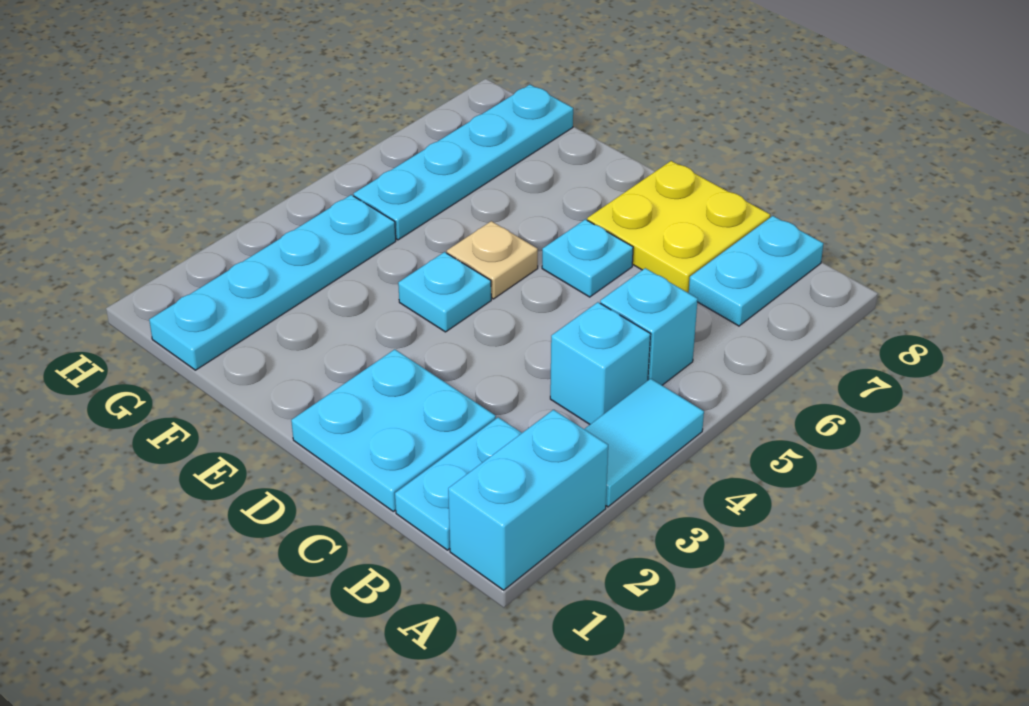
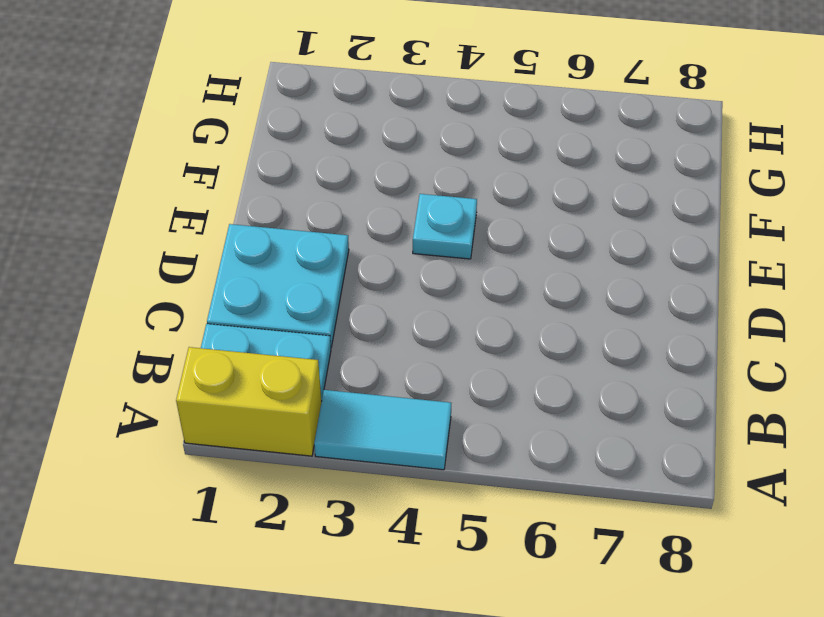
yellow 1x2 brick [176,347,322,456] -> cyan 1x2 brick [448,410,608,590]
none -> cyan 1x1 brick [550,302,650,424]
none -> cyan 1x1 brick [600,268,698,385]
none -> cyan 1x2 plate [689,216,823,326]

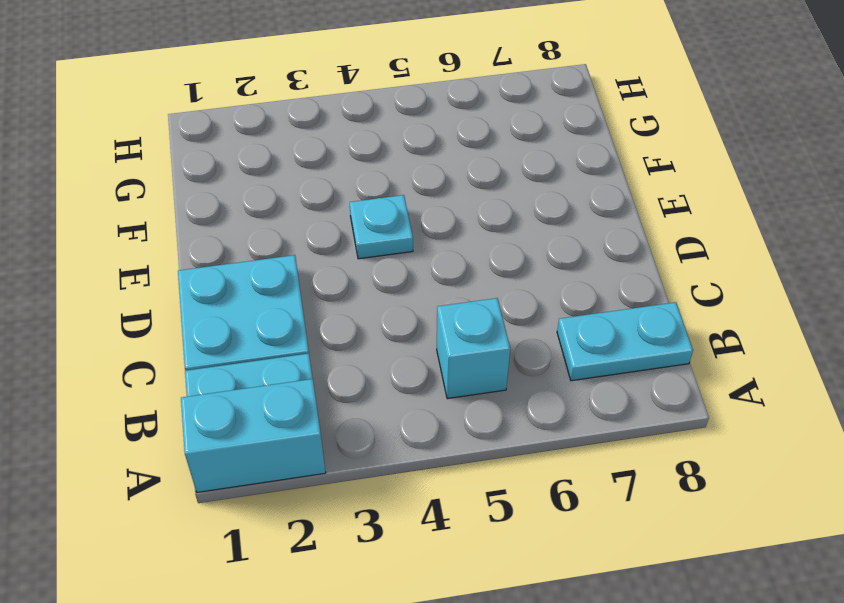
none -> cyan 1x2 tile [584,379,704,507]
none -> cyan 1x1 brick [550,302,650,424]
none -> yellow 2x2 plate [587,161,770,293]

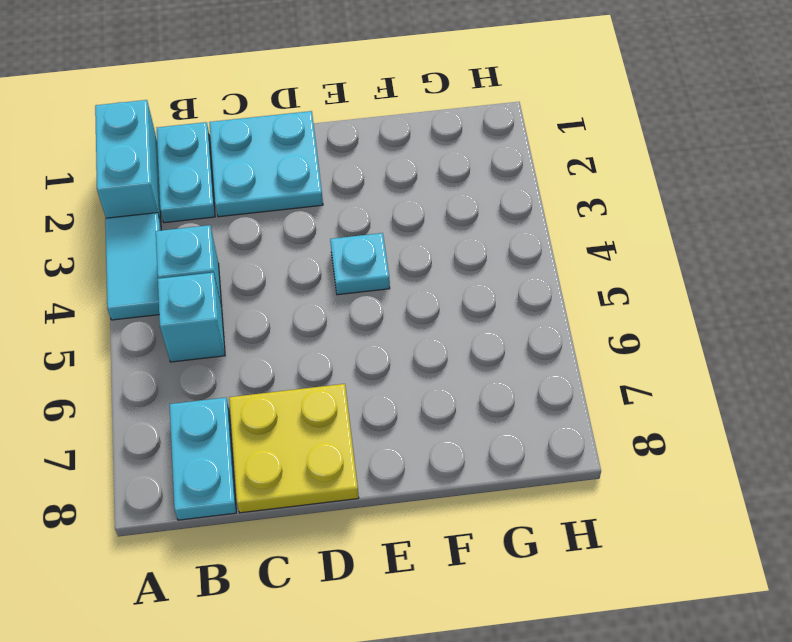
none -> cyan 1x1 plate [542,219,633,297]
none -> tan 1x1 plate [447,221,538,299]
none -> cyan 1x4 plate [149,195,396,370]

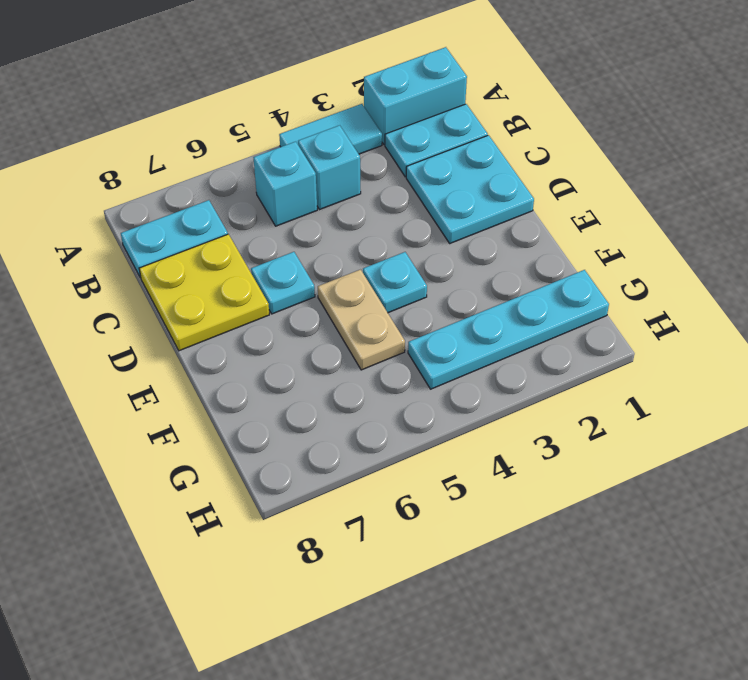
tan 1x2 plate [318,270,405,370] -> tan 1x1 plate [447,221,538,299]
none -> cyan 1x4 plate [354,85,573,240]

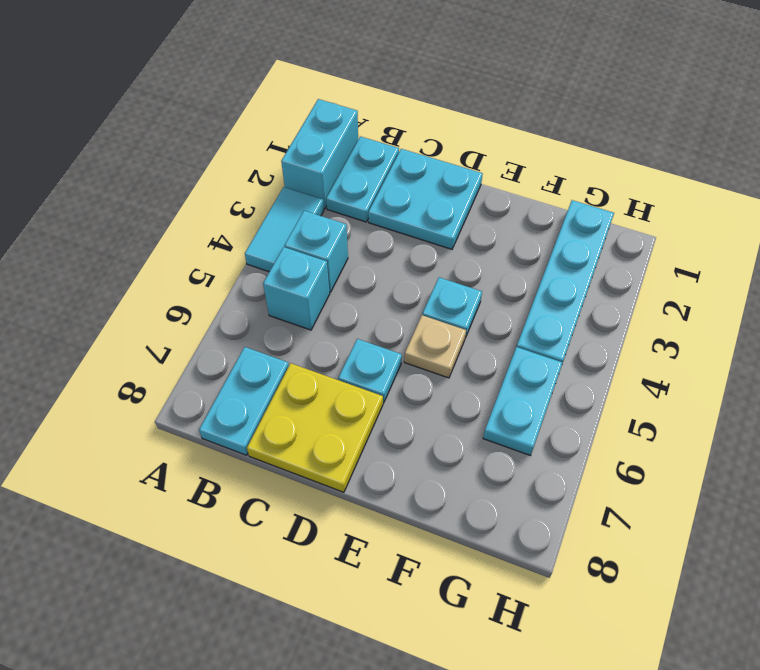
cyan 1x2 plate [483,347,563,455] -> cyan 1x4 plate [354,85,573,240]

